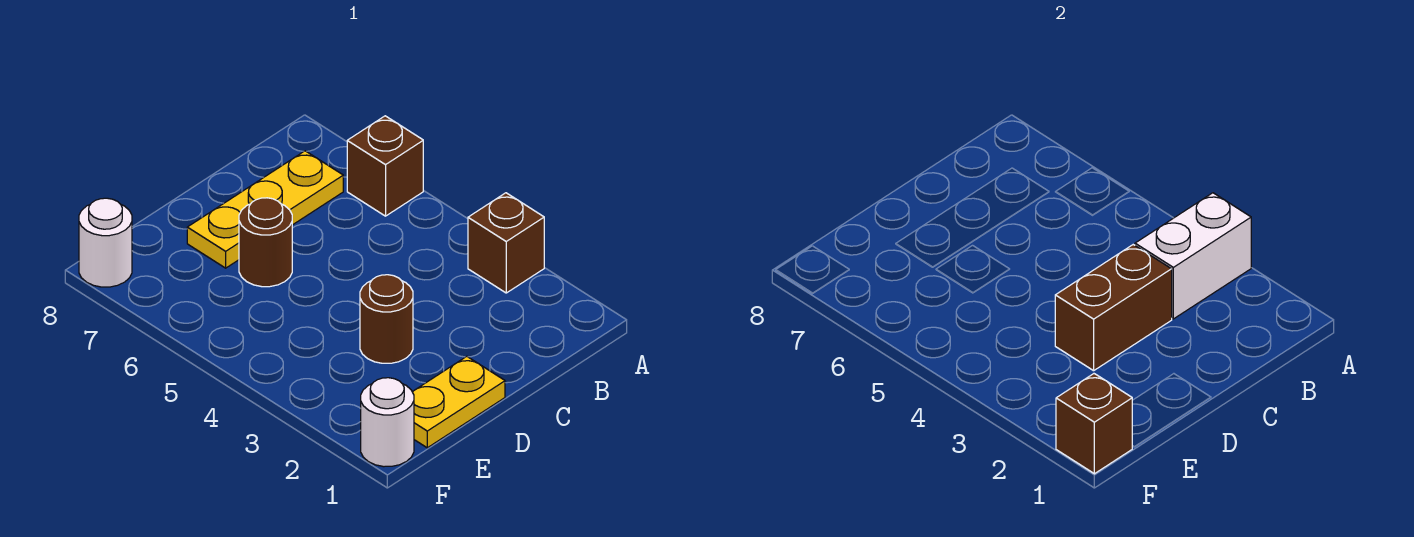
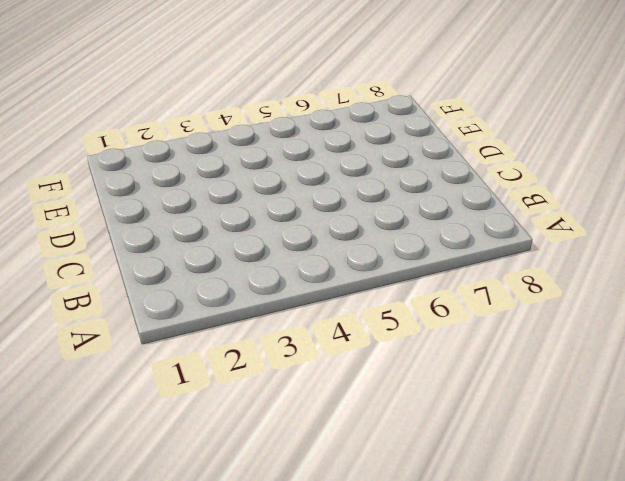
none -> brown 1x1 brick [468,193,544,293]
none -> brown 1x1 brick [347,116,423,216]

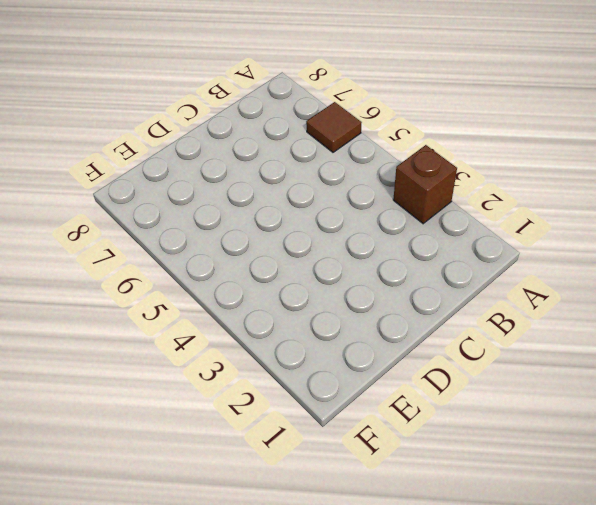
brown 1x1 tile [306,102,362,152] -> brown 1x1 brick [347,116,423,216]
none -> yellow 1x3 plate [187,151,343,268]
none -> yellow 1x2 plate [413,356,505,448]

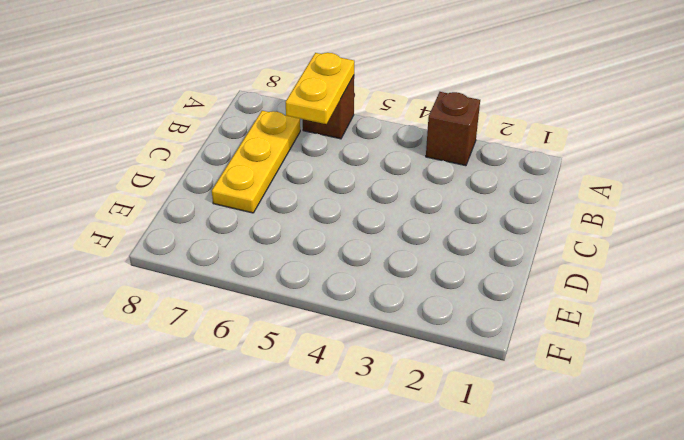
yellow 1x2 plate [286,53,354,124] -> yellow 1x2 plate moved to [413,356,505,448]
none -> brown 1x1 round brick [360,275,413,363]
none -> brown 1x1 round brick [239,198,292,287]

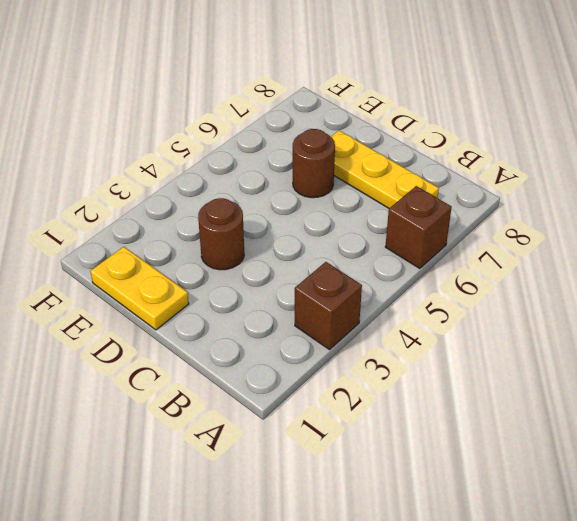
none -> white 1x1 round brick [361,378,414,467]
none -> white 1x1 round brick [79,198,132,287]

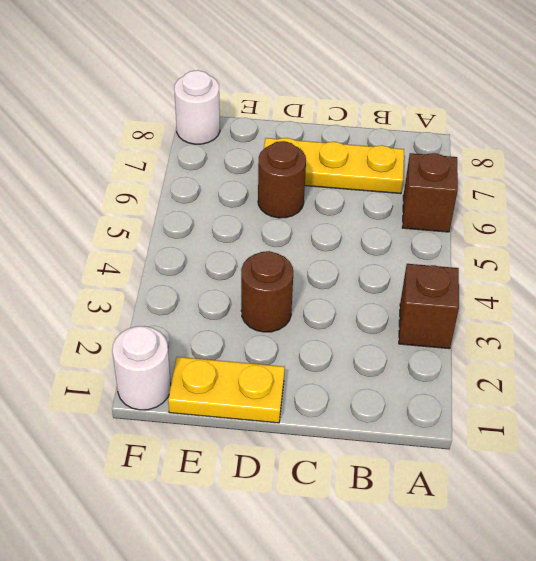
none -> white 1x2 brick [1135,193,1251,319]
none -> brown 1x2 brick [1055,245,1172,371]

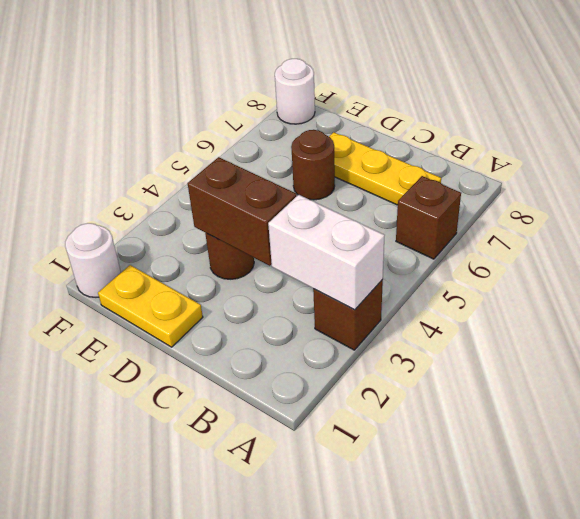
none -> brown 1x1 brick [1056,374,1132,474]

